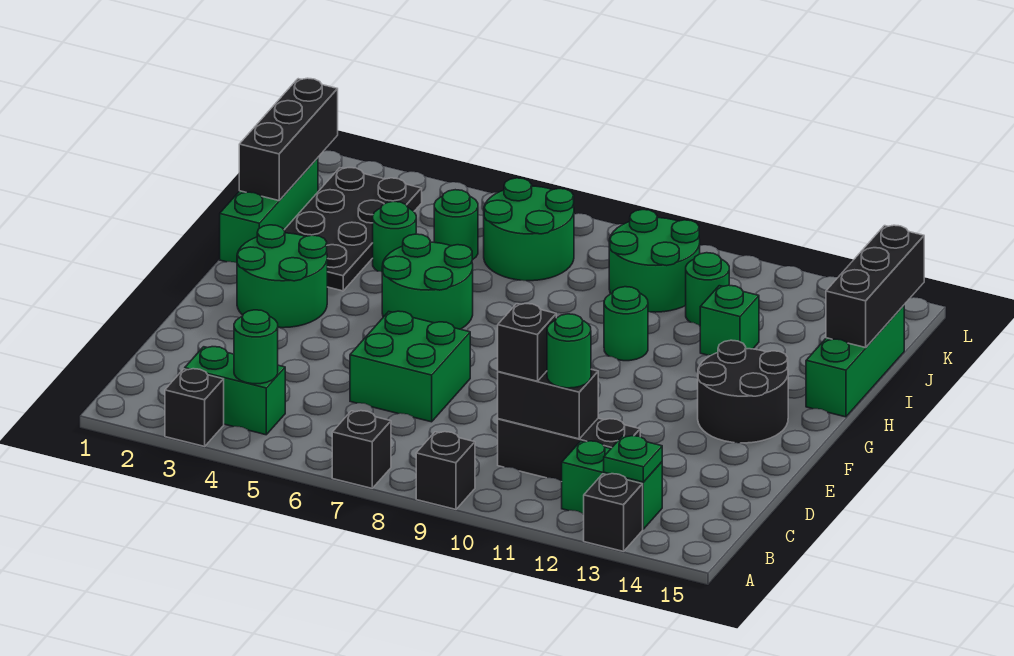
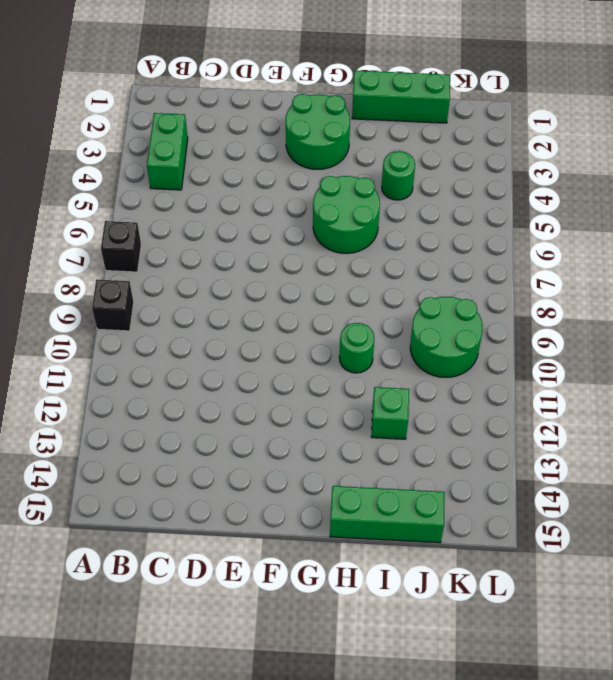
none -> black 1x1 brick [165,369,224,446]
none -> black 1x1 brick [584,474,643,551]
none -> green 1x2 brick [562,441,662,529]

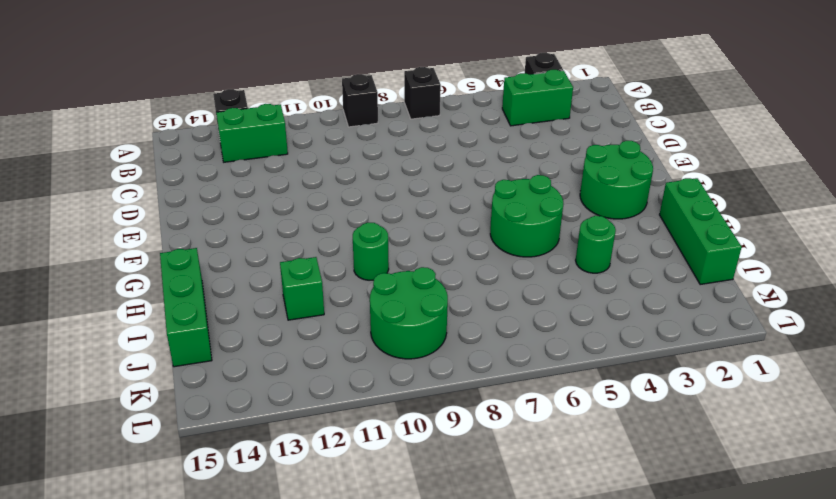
none -> black 1x3 brick [498,418,640,482]
none -> green 2x2 brick [350,311,470,422]
none -> black 2x2 round brick [698,340,788,443]

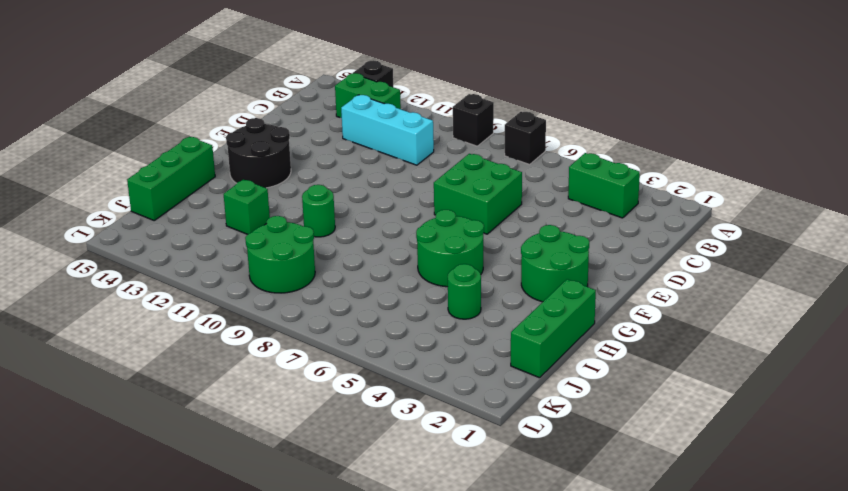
cyan 1x3 brick [341,95,434,165] -> black 1x3 brick [498,418,640,482]
none -> black 1x1 brick [165,369,224,446]
none -> black 2x4 plate [284,168,422,291]
none -> green 1x1 round brick [434,190,478,260]

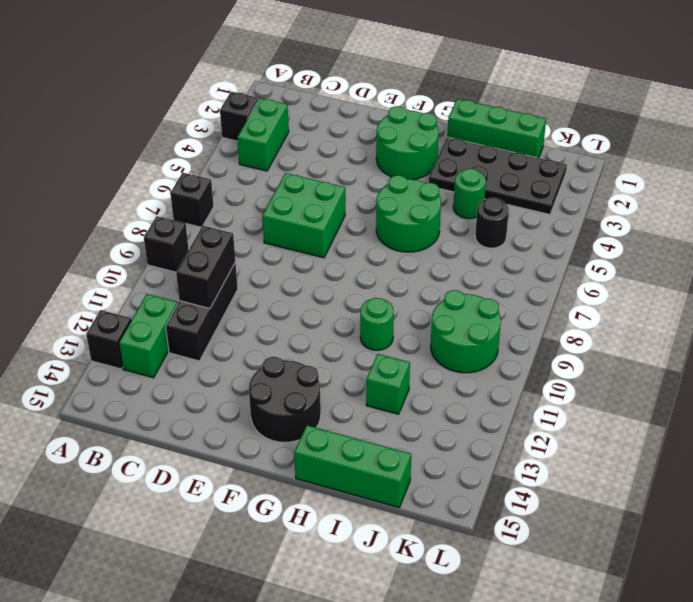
black 1x1 round brick [475,198,509,248] -> green 1x1 round brick [434,190,478,260]
none -> green 2x2 round brick [484,178,574,281]
none -> green 1x1 round brick [686,253,729,326]
none -> green 1x1 round brick [234,310,278,384]

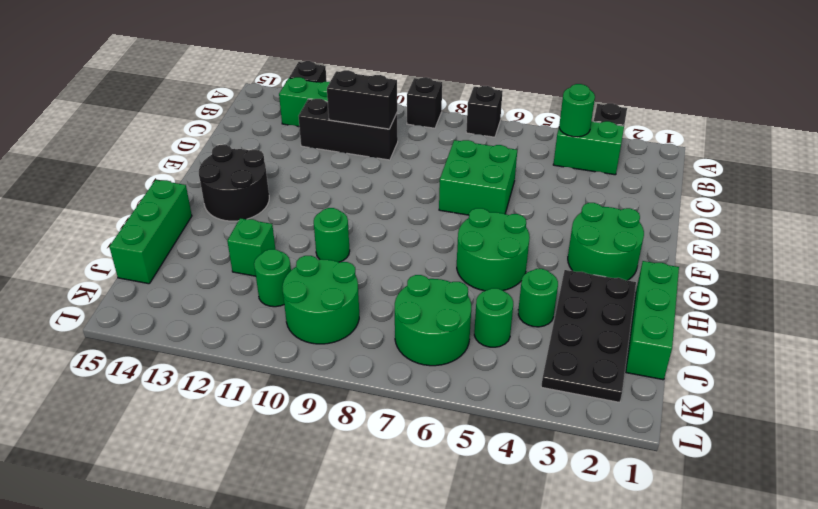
none -> green 1x1 plate [604,436,662,482]
none -> black 1x3 brick [239,78,338,201]
none -> black 1x3 brick [826,225,924,348]

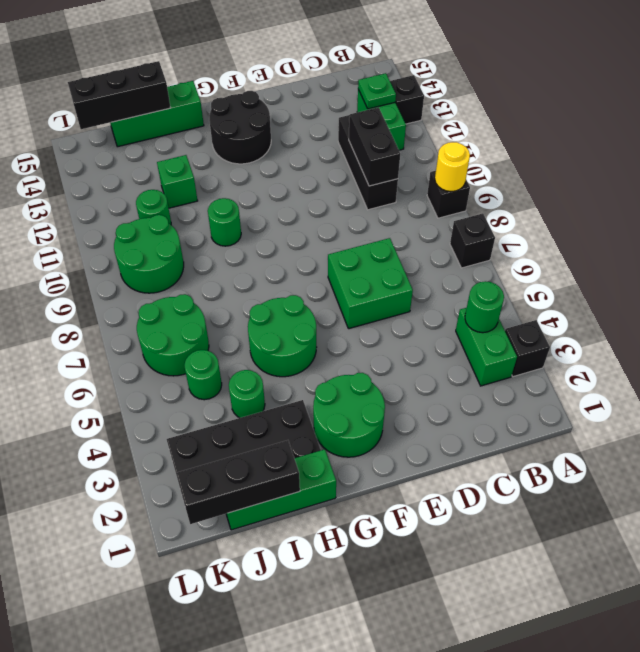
yellow 1x1 round brick [435,142,470,192] -> none
none -> black 1x1 brick [498,304,556,381]
none -> green 1x1 round brick [547,314,591,388]

